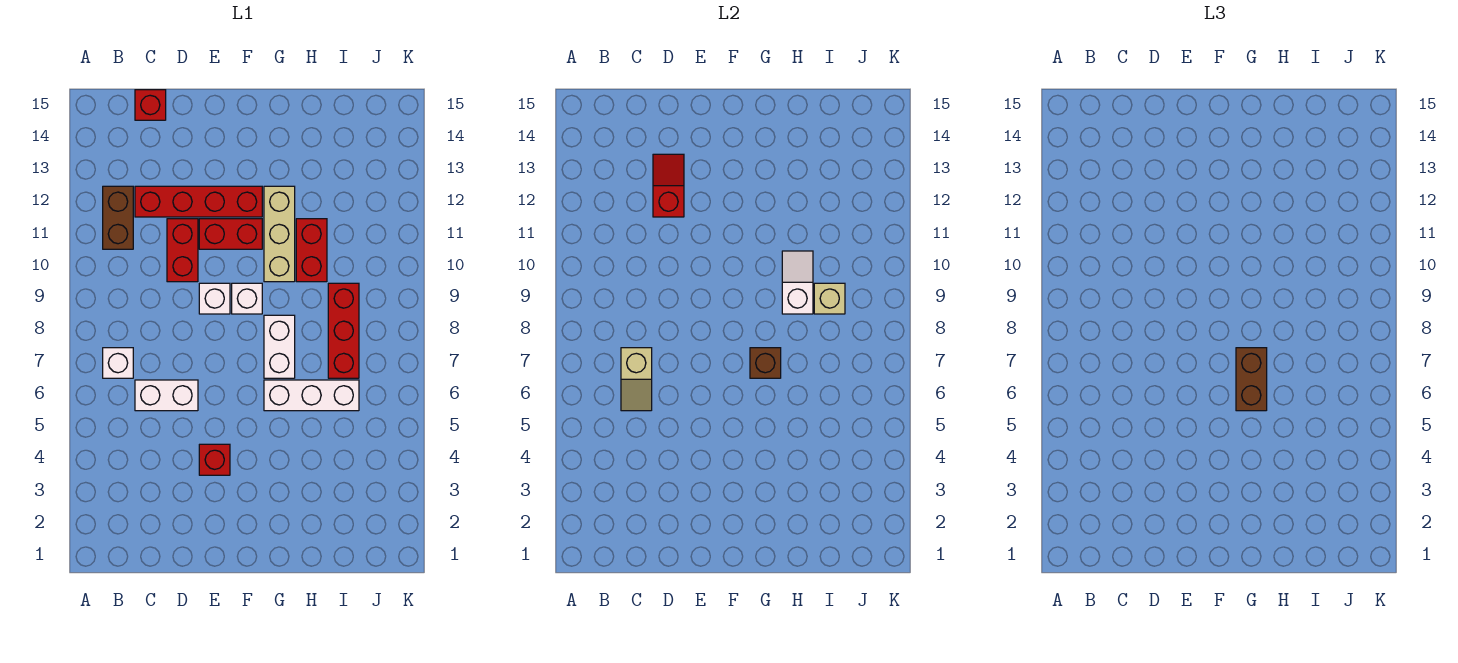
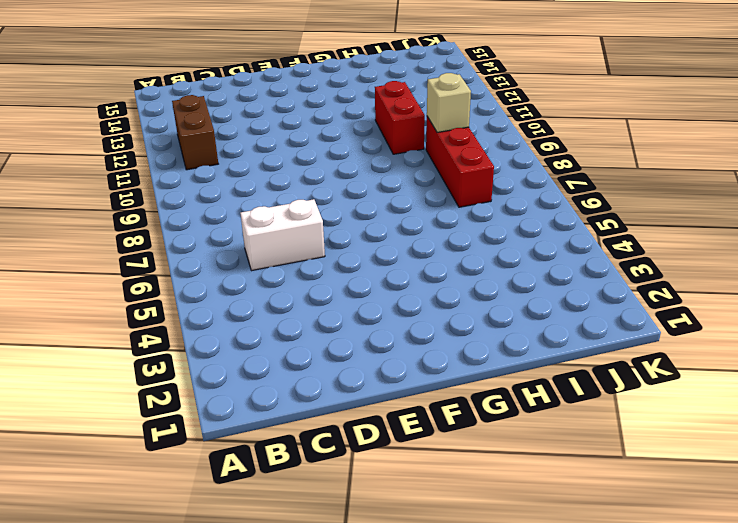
none -> white 1x1 brick [103,348,133,378]
none -> red 1x4 brick [135,186,262,217]
none -> red 1x1 brick [135,90,166,120]

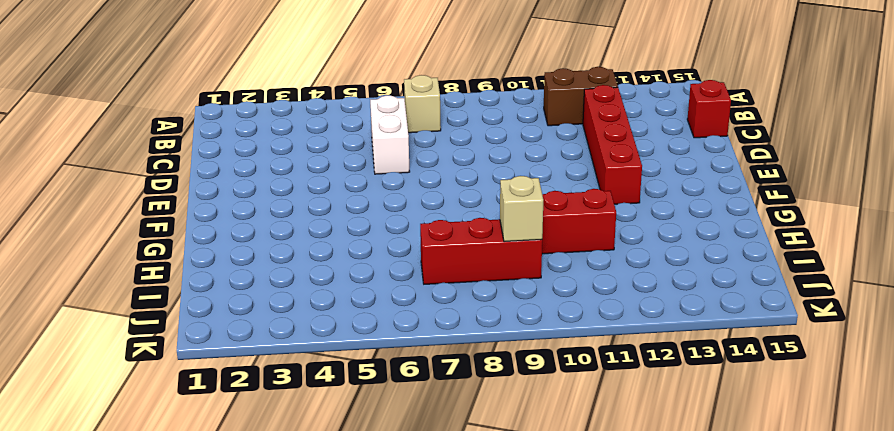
tan 1x1 brick [404,75,441,133] -> white 1x1 brick [103,348,133,378]
none -> red 1x2 brick [167,219,198,282]
none -> red 1x1 brick [199,444,230,475]
none -> white 1x1 brick [199,283,230,314]

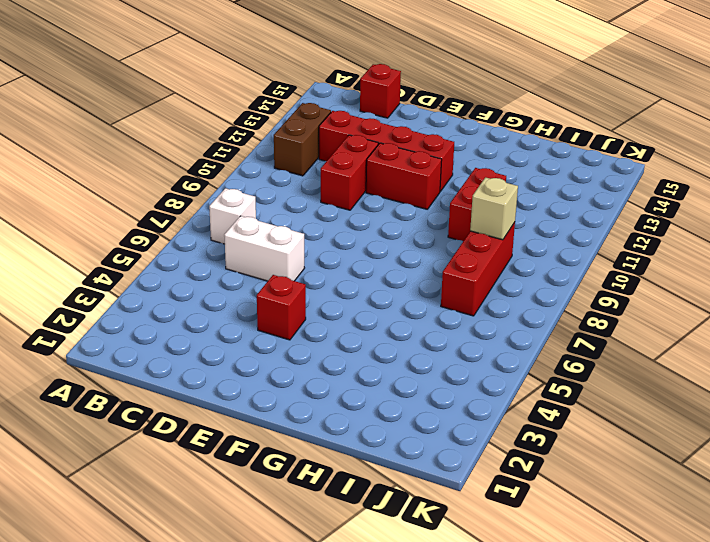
none -> white 1x1 brick [199,283,230,314]
none -> white 1x1 brick [232,283,262,314]
none -> white 1x3 brick [264,380,359,411]

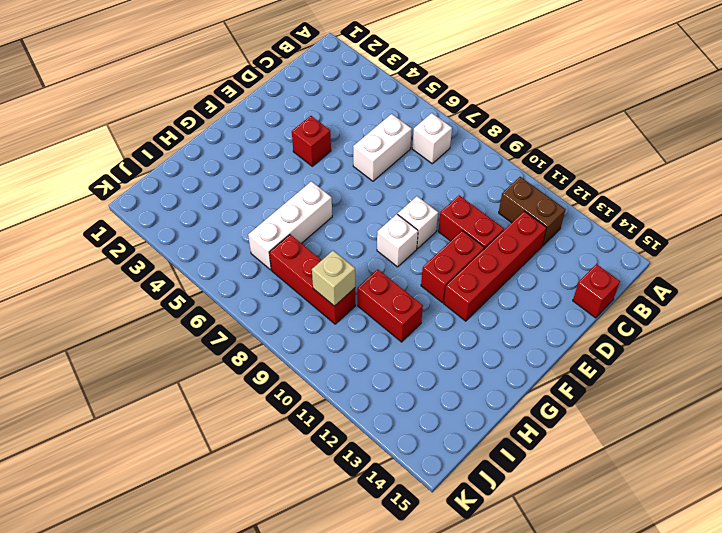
none -> white 1x2 brick [264,315,295,378]
none -> tan 1x3 brick [264,186,295,282]
none -> tan 1x2 slope [621,348,652,411]

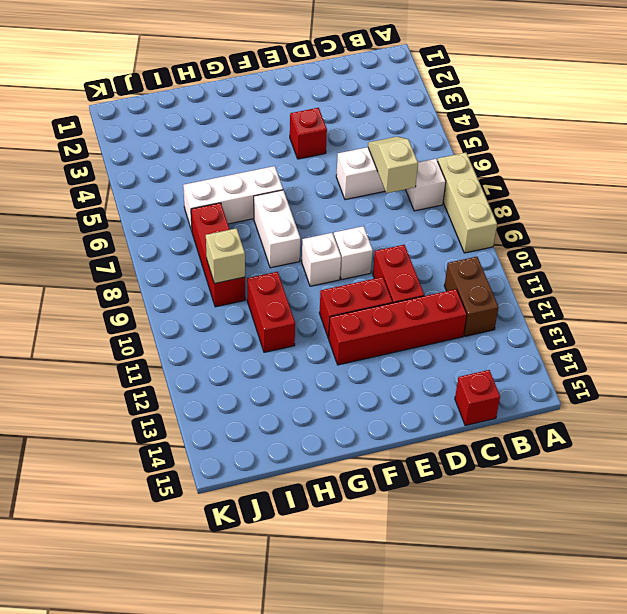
tan 1x3 brick [438,153,497,253] -> tan 1x3 brick moved to [264,186,295,282]
none -> red 1x2 slope [653,154,684,217]
none -> brown 1x1 brick [750,348,781,378]
none -> white 1x2 slope [782,251,813,314]

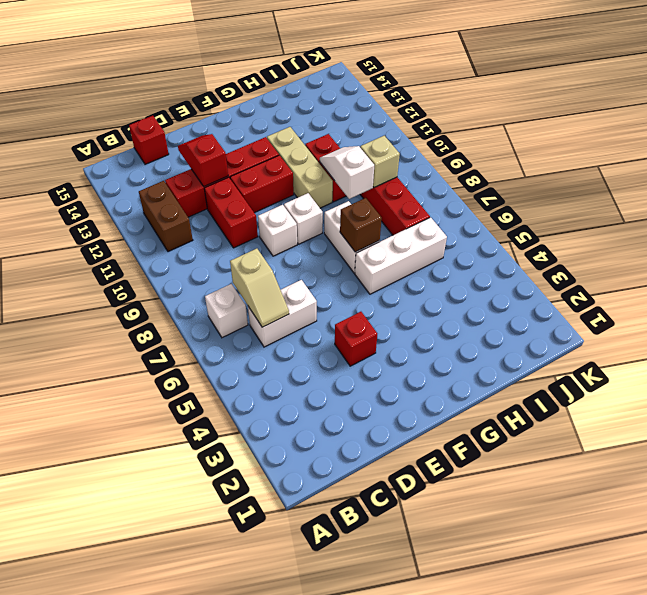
none -> brown 1x2 brick [1236,348,1267,411]

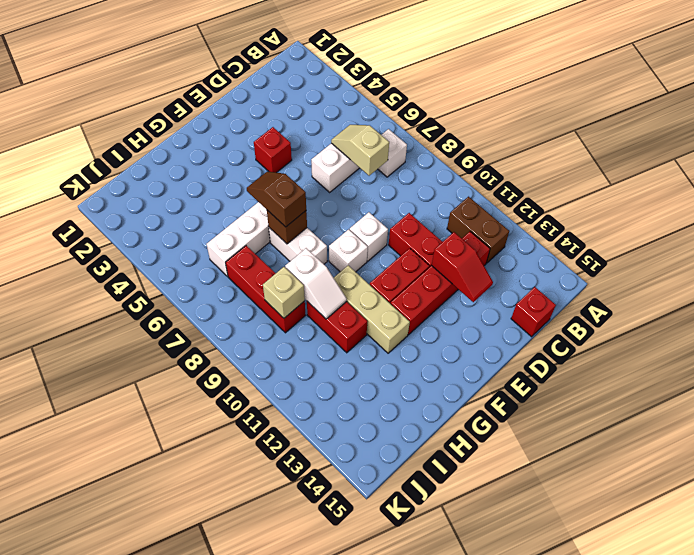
brown 1x2 slope [247,171,306,227] -> brown 1x2 brick [1236,348,1267,411]

